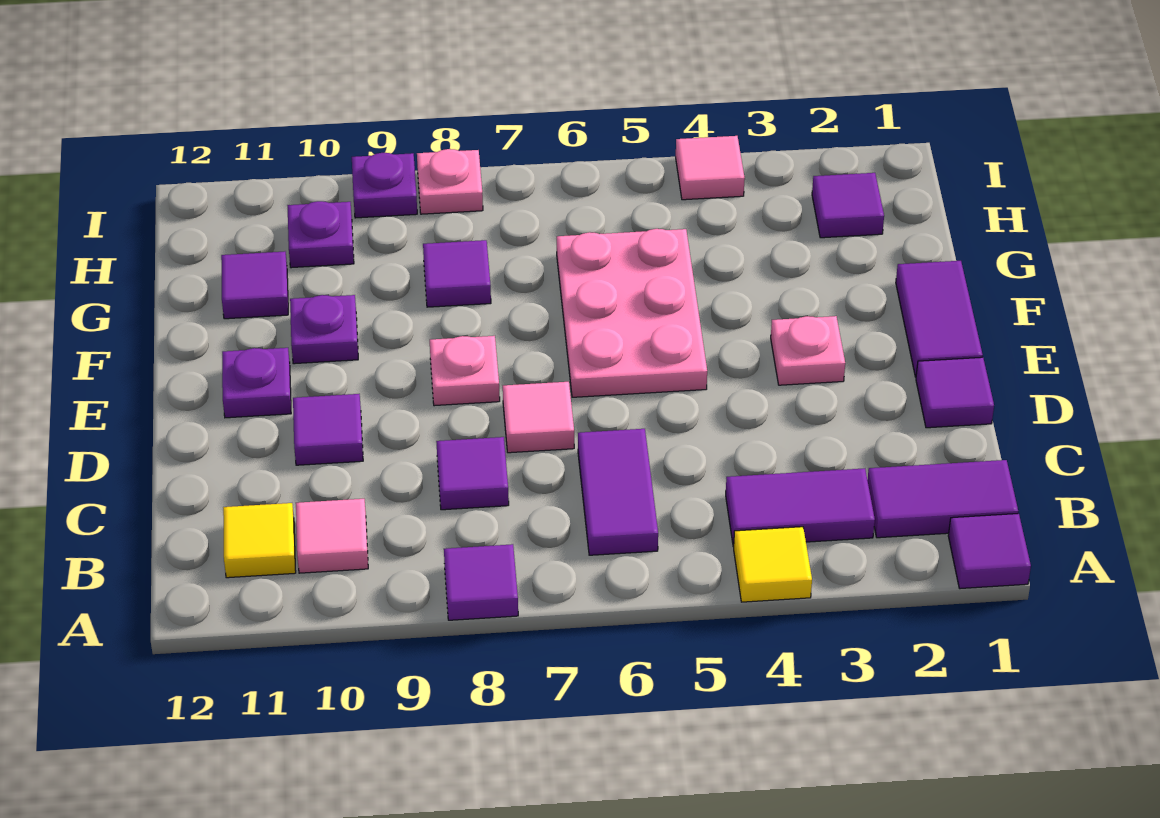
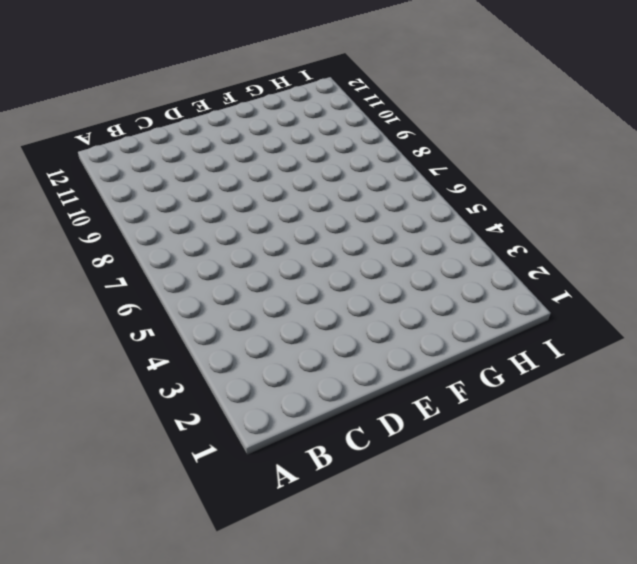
none -> purple 1x1 tile [948,513,1031,589]
none -> yellow 1x1 tile [734,527,812,602]
none -> purple 1x1 tile [444,544,518,620]

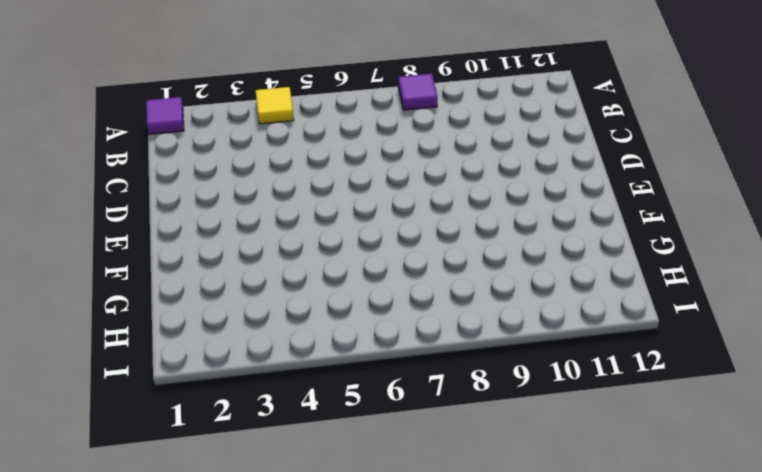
none -> purple 1x2 tile [867,460,1018,538]
none -> purple 1x2 tile [726,468,875,547]
none -> purple 1x2 tile [578,429,658,555]

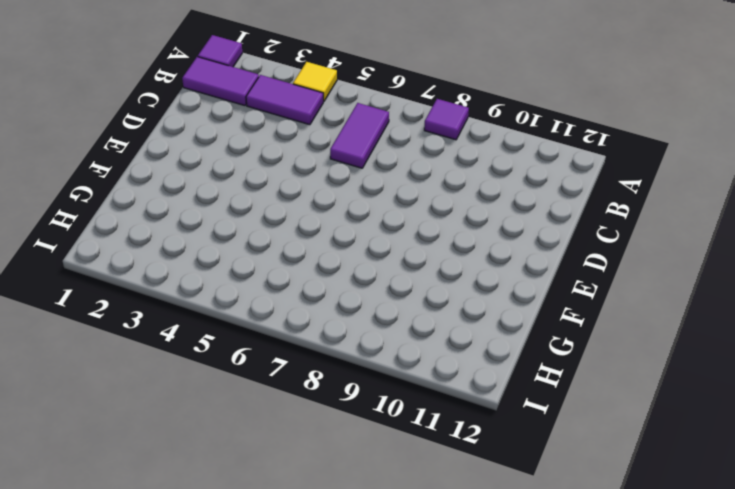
none -> pink 1x1 tile [296,499,368,573]
none -> yellow 1x1 tile [223,503,296,578]
none -> purple 1x1 tile [436,437,509,510]

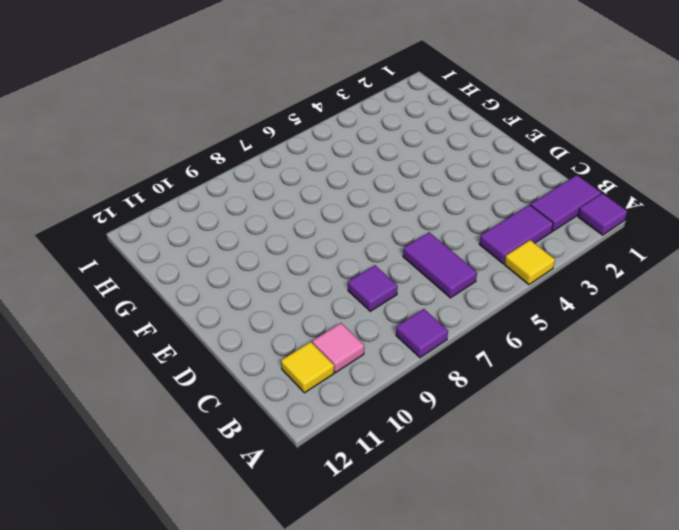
none -> purple 1x1 tile [916,357,994,428]
none -> pink 1x1 tile [503,382,574,453]
none -> purple 1x1 tile [293,394,363,465]

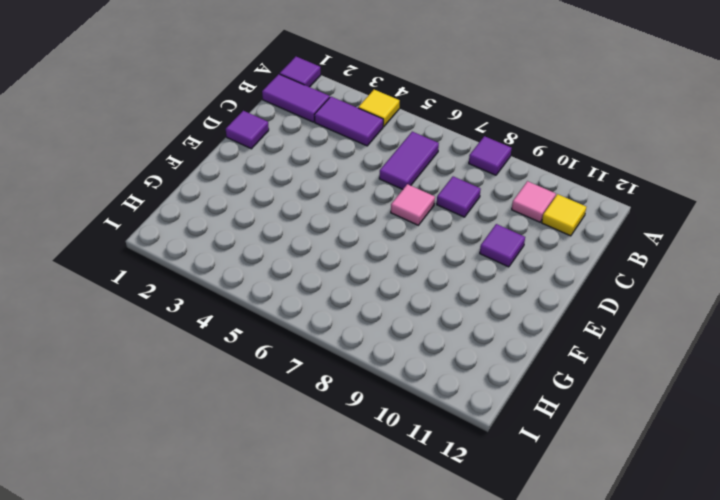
none -> purple 1x2 tile [896,261,983,377]
none -> pink 1x1 plate [771,316,845,385]
none -> pink 2x3 plate [557,229,707,397]

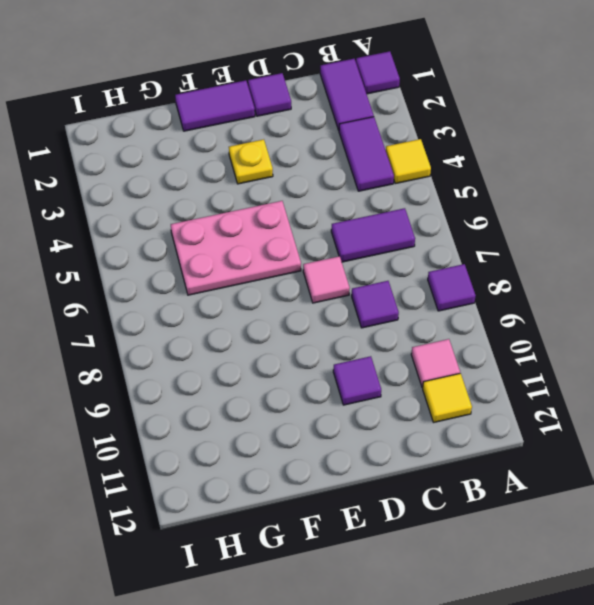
yellow 1x1 plate [229,139,273,184] -> pink 1x1 plate [771,316,845,385]
none -> pink 1x1 plate [430,336,500,406]
none -> purple 1x1 plate [222,348,291,418]
none -> purple 1x1 plate [290,295,358,364]

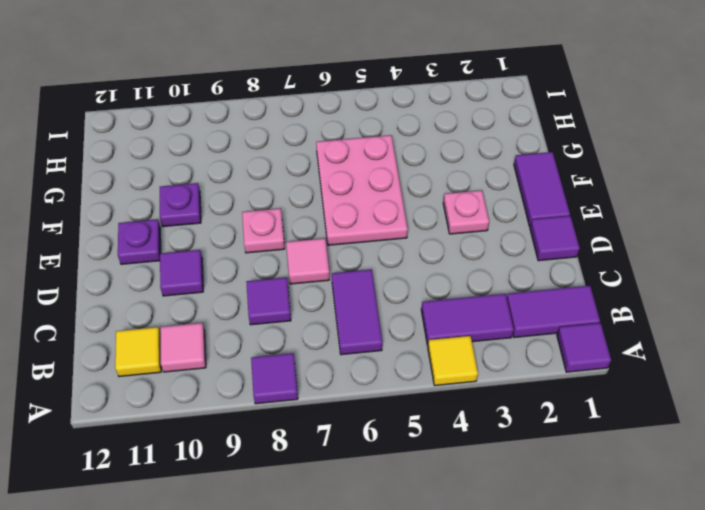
none -> purple 1x1 tile [423,240,491,307]
none -> purple 1x1 tile [221,252,288,319]
none -> purple 1x1 tile [812,173,884,238]

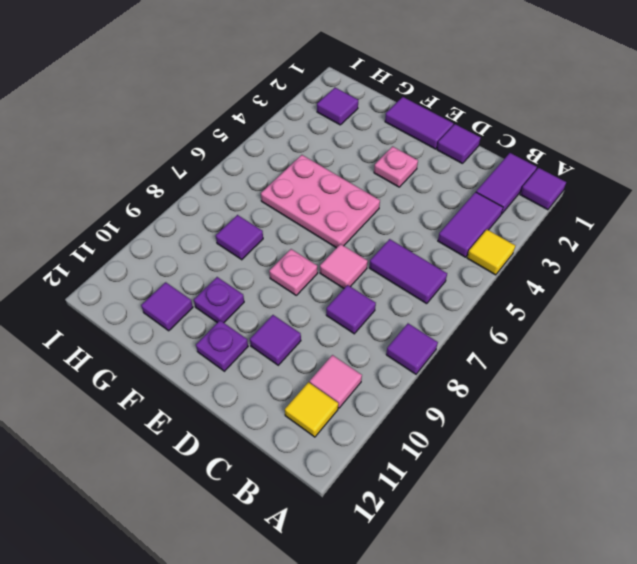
none -> purple 1x1 plate [287,201,354,268]
none -> pink 1x1 tile [676,136,745,200]
none -> pink 1x1 plate [417,149,483,214]

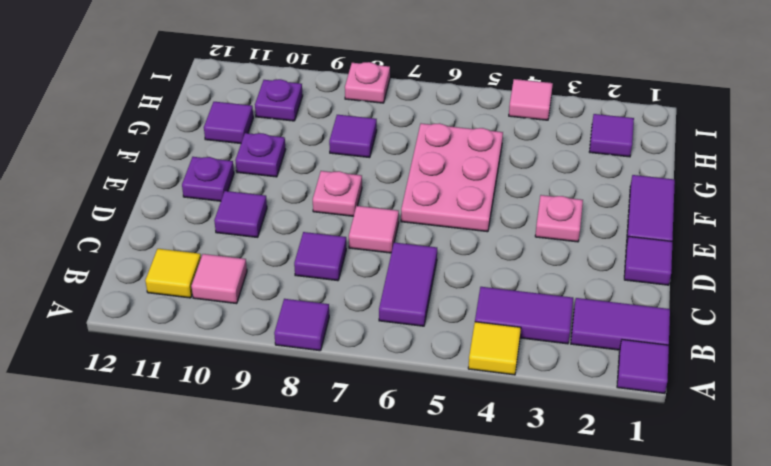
none -> purple 1x1 plate [352,153,417,218]

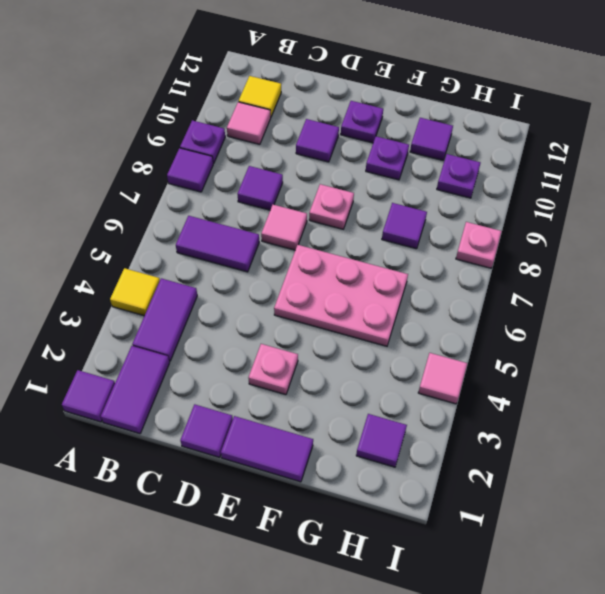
purple 1x1 plate [180,120,225,164] -> purple 1x1 plate moved to [352,153,417,218]

